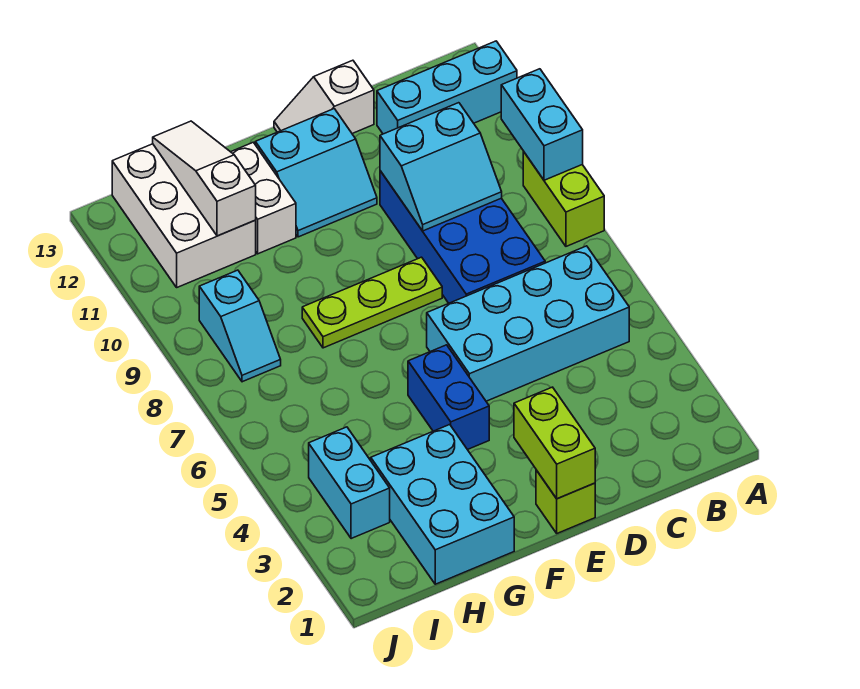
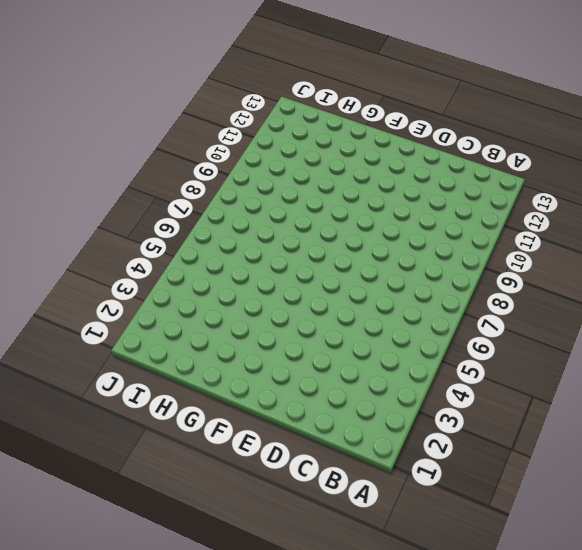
none -> lime 1x2 brick [523,151,604,246]
none -> cyan 1x3 brick [377,41,517,134]
none -> cyan 2x4 brick [427,246,629,401]

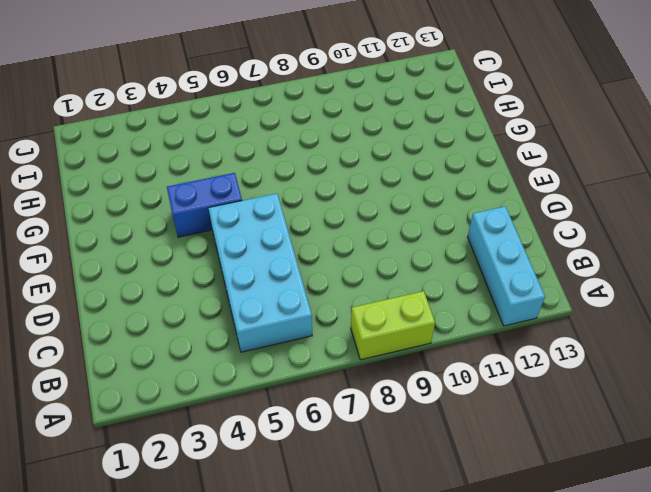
none -> blue 2x4 brick [380,171,545,303]
none -> white 1x2 slope [274,60,374,134]
none -> lime 1x1 brick [536,470,595,533]

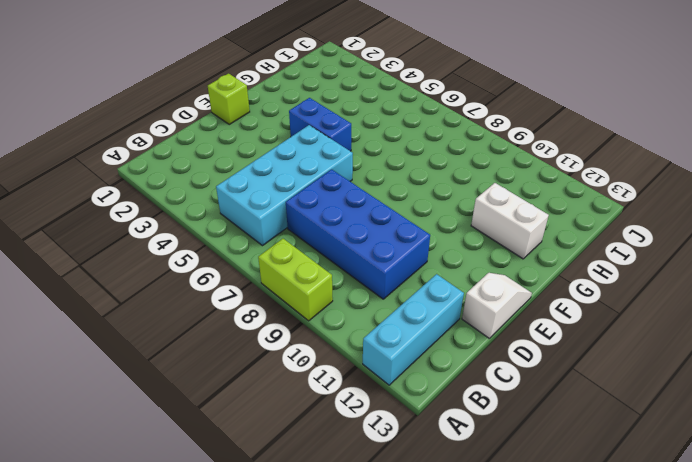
none -> lime 1x3 plate [302,257,442,348]
none -> cyan 2x2 slope [255,109,377,237]
none -> cyan 2x3 brick [371,425,514,584]

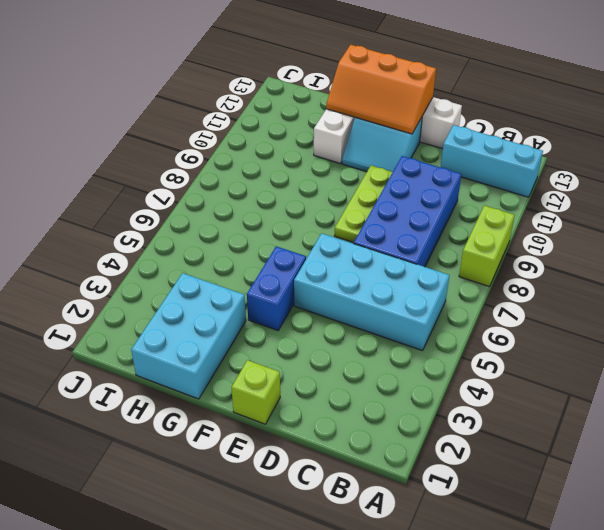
lime 1x3 plate [335,165,393,242] -> lime 1x3 plate turned to [302,257,442,348]
orange 2x3 slope [326,45,436,134] -> none
none -> white 2x3 brick [112,144,256,287]
none -> cyan 1x2 brick [309,427,390,539]
none -> cyan 1x2 slope [199,270,281,382]

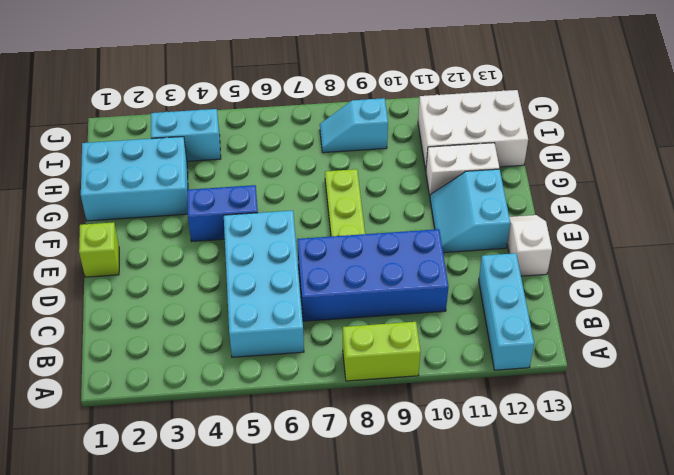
none -> cyan 1x2 brick [501,69,583,180]
none -> cyan 2x2 slope [380,103,502,231]
none -> lime 1x2 brick [514,387,595,499]

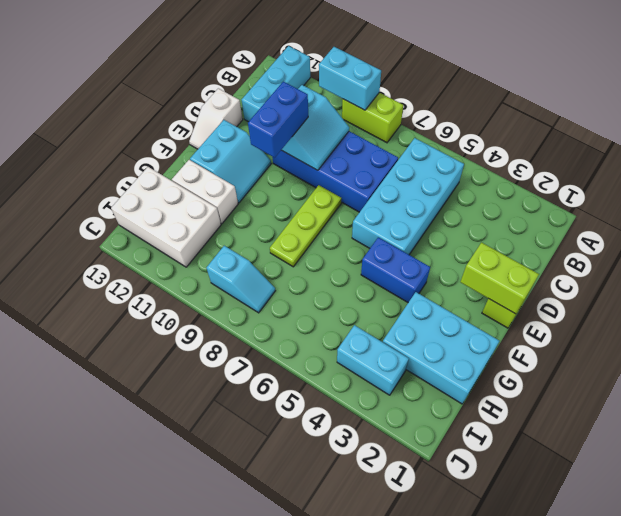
blue 1x2 brick [248,82,308,158] -> none
none -> white 1x3 slope [153,121,256,236]

